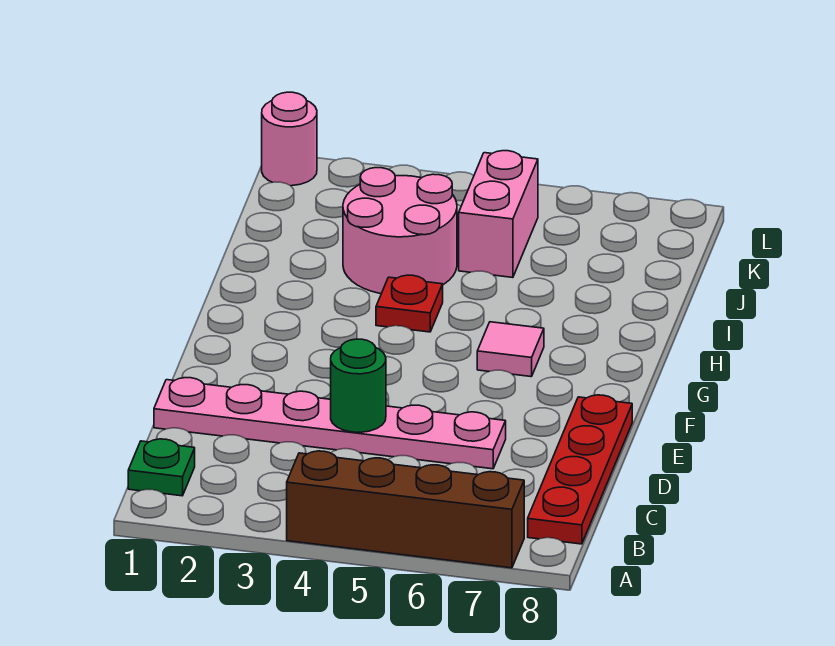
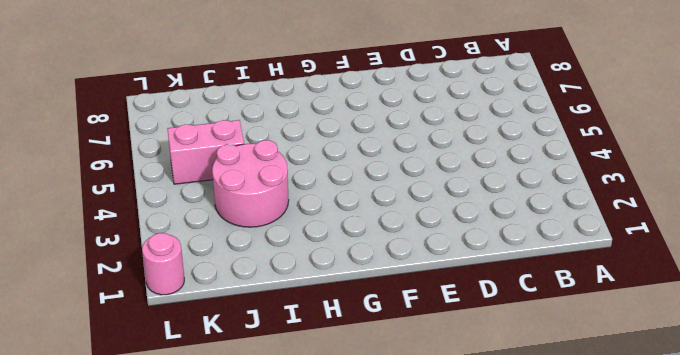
none -> brown 1x4 brick [287,451,524,568]
none -> green 1x1 plate [128,439,195,496]

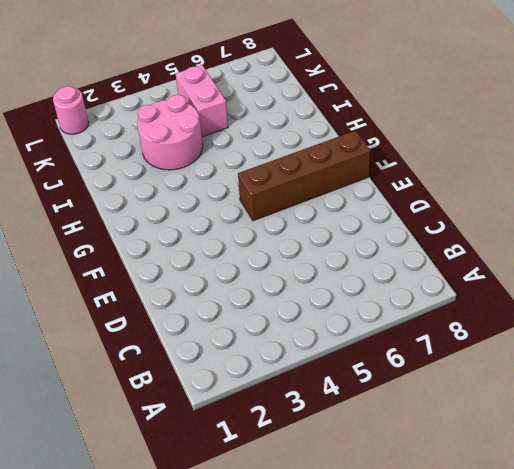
brown 1x4 brick [238,131,370,221] -> brown 1x4 brick moved to [287,451,524,568]
none -> green 1x1 plate [128,439,195,496]
none -> red 1x4 plate [528,395,632,544]

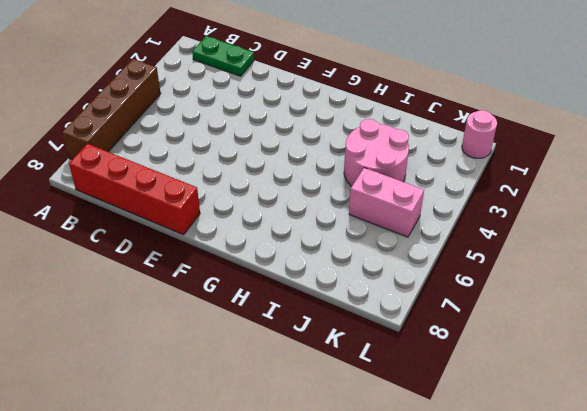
green 1x2 plate [192,36,254,76] -> green 1x1 plate [128,439,195,496]
red 1x4 brick [69,144,200,235] -> red 1x4 plate [528,395,632,544]
none -> pink 1x6 plate [154,378,506,469]
none -> pink 1x1 tile [477,322,544,377]

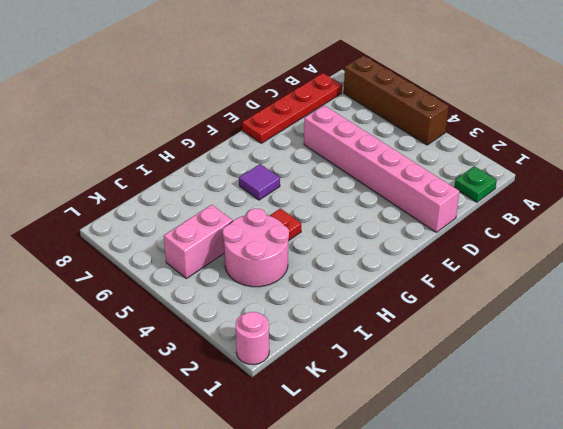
pink 1x6 brick [304,105,459,232] -> pink 1x6 plate [154,378,506,469]
purple 1x1 tile [239,164,280,200] -> pink 1x1 tile [477,322,544,377]
none -> green 1x1 round brick [331,339,386,432]

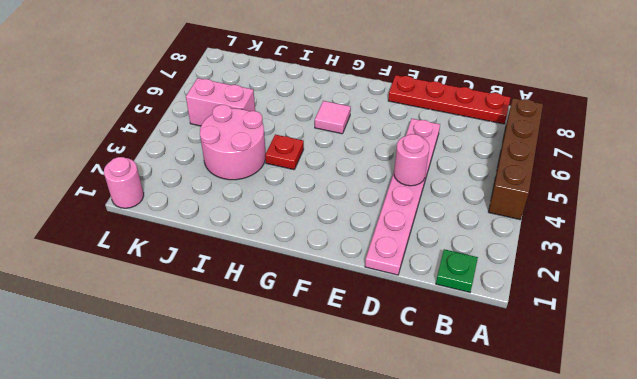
pink 1x1 round brick [394,134,429,186] -> green 1x1 round brick [331,339,386,432]

